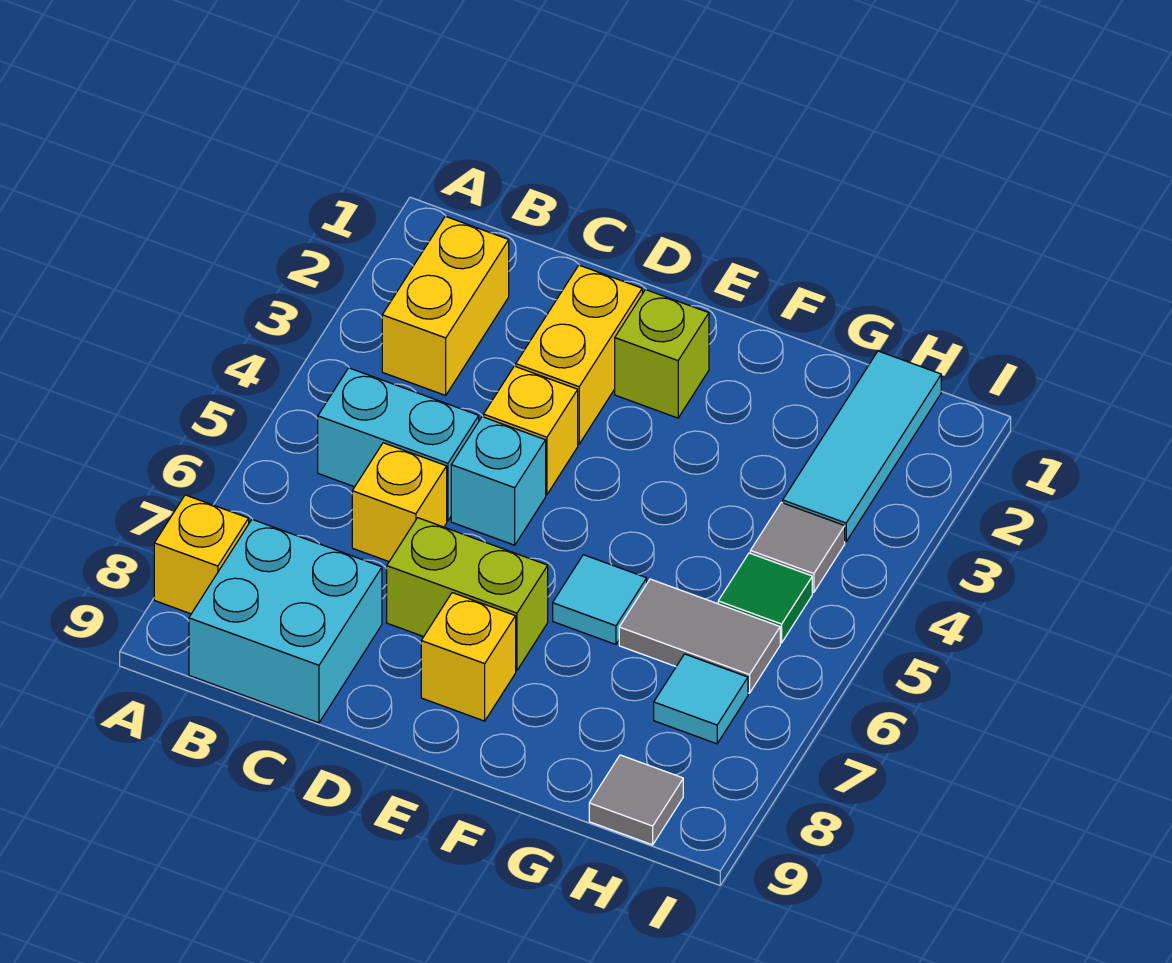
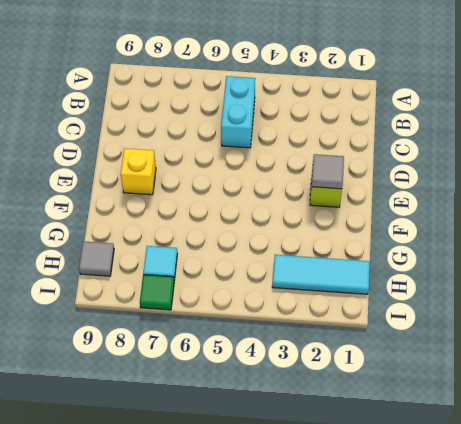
grey 1x1 tile [312,154,344,189] -> grey 1x1 tile moved to [750,503,845,592]
green 1x1 tile [140,275,174,310] -> green 1x1 tile moved to [718,553,812,643]
none -> yellow 1x1 brick [154,495,249,614]
none -> yellow 1x2 brick [382,216,509,395]
none -> cyan 2x2 brick [189,519,382,723]

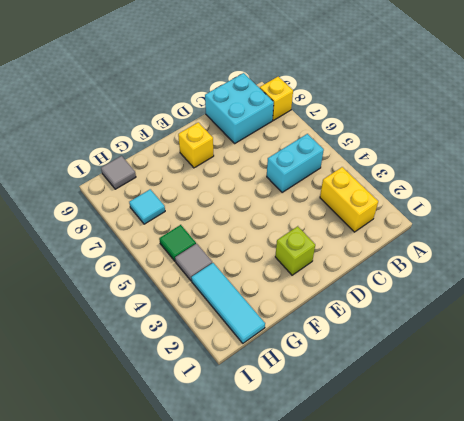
none -> yellow 1x1 brick [352,443,447,562]
none -> yellow 1x2 brick [516,265,642,444]
none -> yellow 1x1 brick [484,366,578,495]

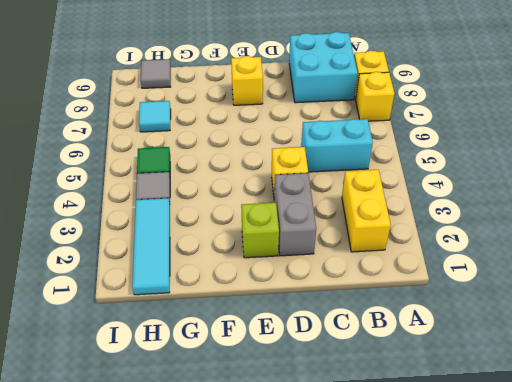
yellow 1x1 brick [356,72,394,121] -> yellow 1x1 brick moved to [352,443,447,562]
grey 1x2 brick [274,173,316,256] -> yellow 1x2 brick [516,265,642,444]
none -> cyan 1x1 brick [451,417,546,545]
none -> lime 1x2 brick [387,518,548,671]
none -> cyan 1x1 tile [553,555,647,644]

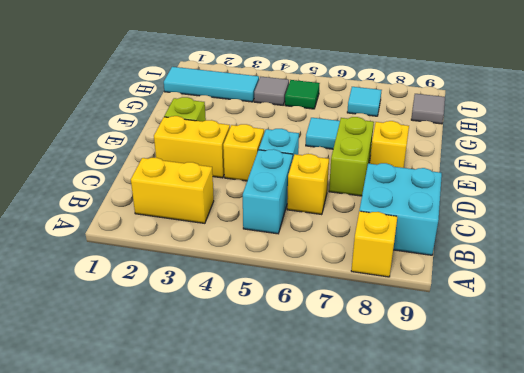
none -> grey 1x2 tile [619,579,780,693]

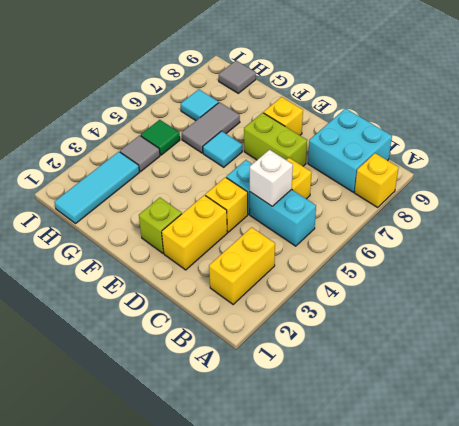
white 1x1 brick [250,150,293,206] -> none
grey 1x2 tile [182,102,240,153] -> grey 1x2 tile turned to [619,579,780,693]

